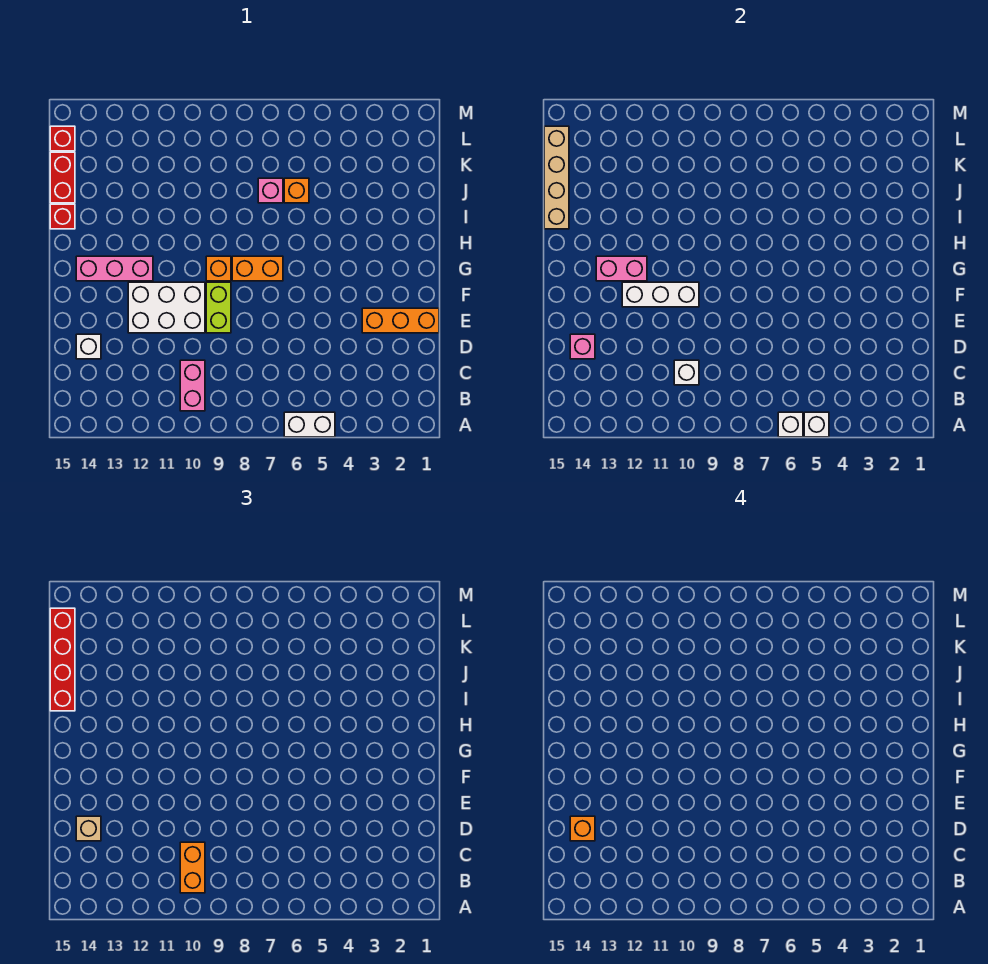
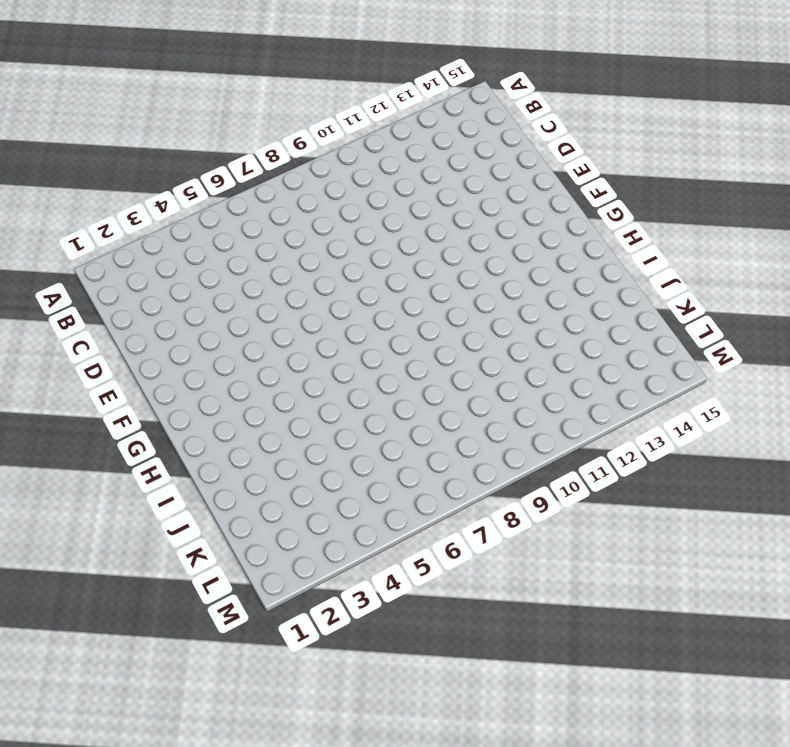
none -> white 1x2 brick [284,412,335,437]
none -> pink 1x2 brick [180,360,205,411]
none -> white 1x1 brick [76,334,101,359]

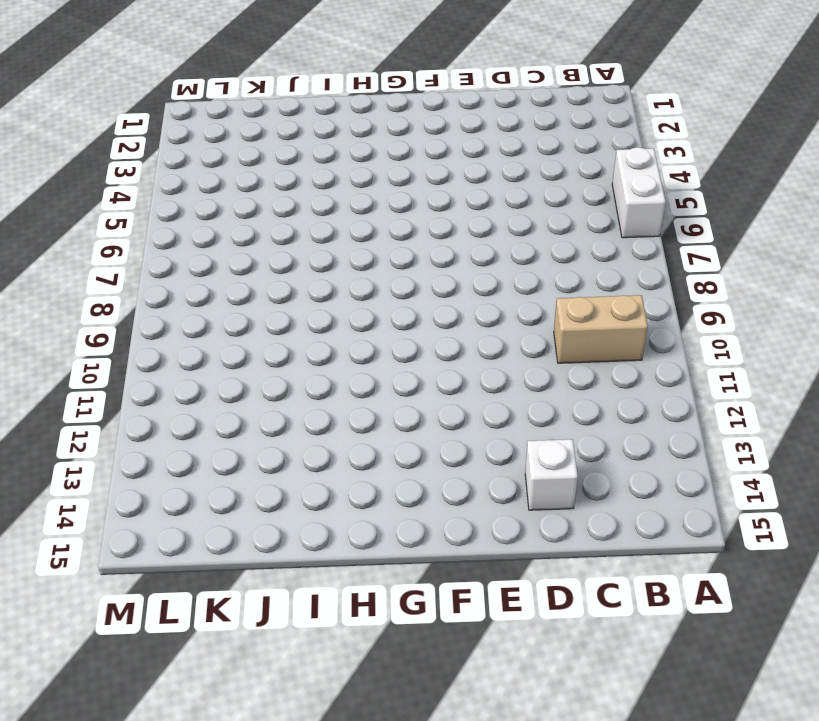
tan 1x2 brick [554,295,648,363] -> pink 1x2 brick [180,360,205,411]
none -> orange 1x3 brick [362,308,439,333]
none -> lime 1x2 brick [206,282,231,333]
none -> white 2x3 brick [128,282,205,333]

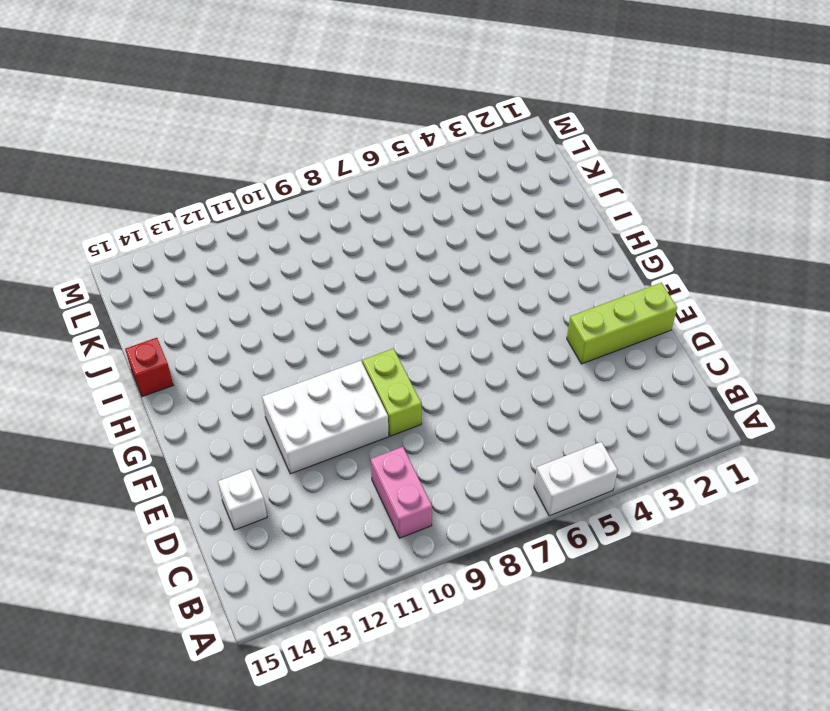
lime 1x3 brick [567,283,677,364] -> orange 1x3 brick [362,308,439,333]
none -> orange 1x2 brick [232,256,283,281]
none -> orange 1x1 brick [206,256,231,281]
none -> pink 1x3 brick [76,256,153,281]

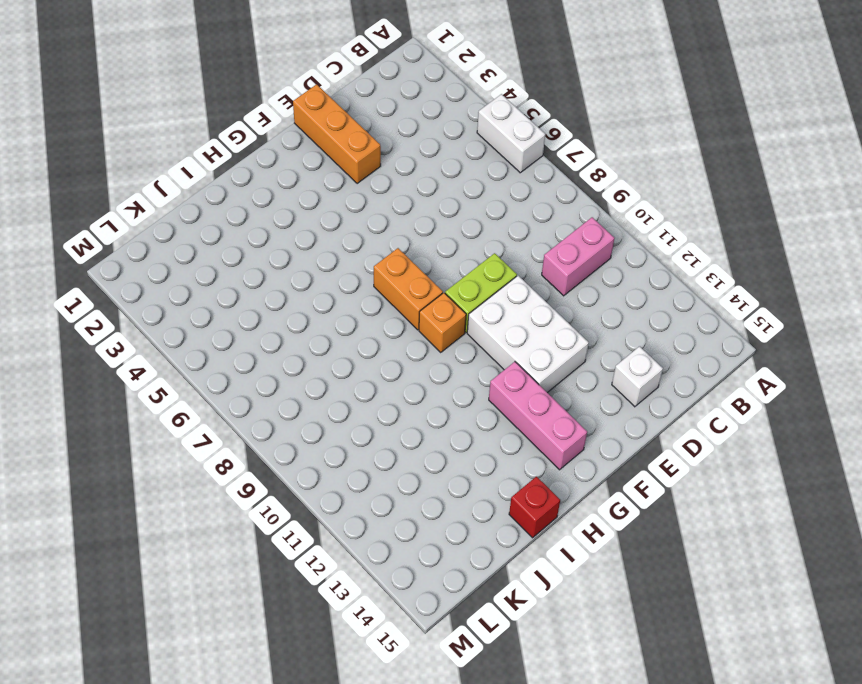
none -> orange 1x1 brick [284,178,309,203]
none -> pink 1x1 brick [258,178,283,203]
none -> red 1x2 brick [50,152,75,203]

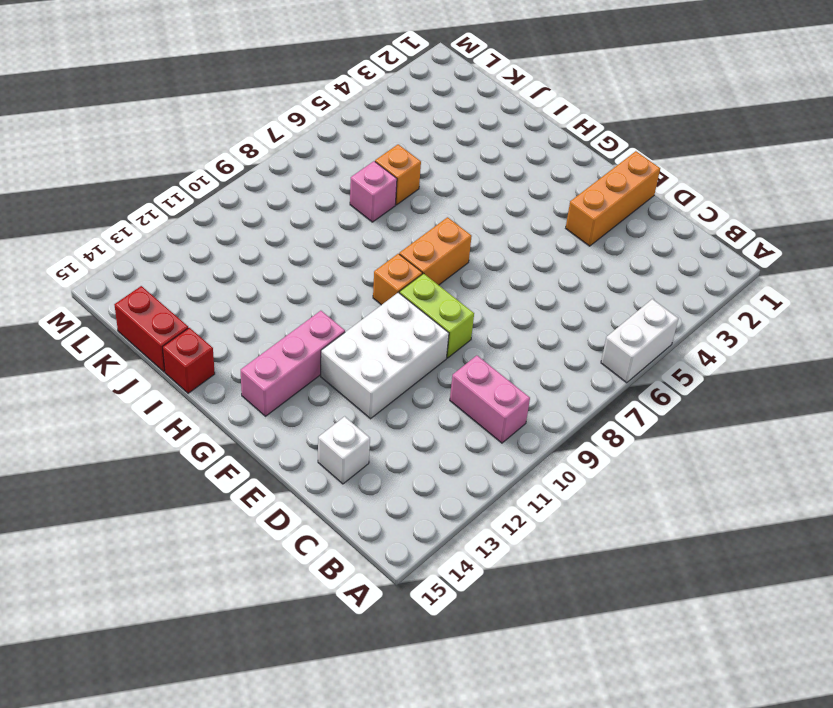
none -> red 1x1 brick [50,126,75,151]
none -> white 1x1 brick [804,412,829,437]
none -> white 1x1 brick [778,412,803,437]

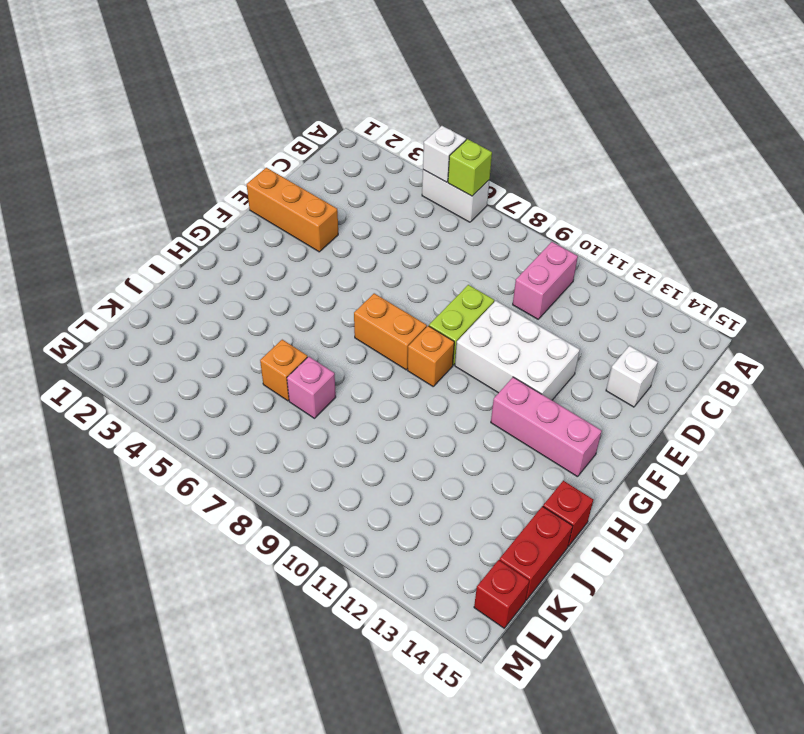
lime 1x1 brick [448,139,492,196] -> white 1x1 brick [778,412,803,437]
none -> white 1x1 brick [674,360,699,385]
none -> pink 1x1 brick [570,334,595,359]
none -> white 1x3 brick [622,282,699,307]

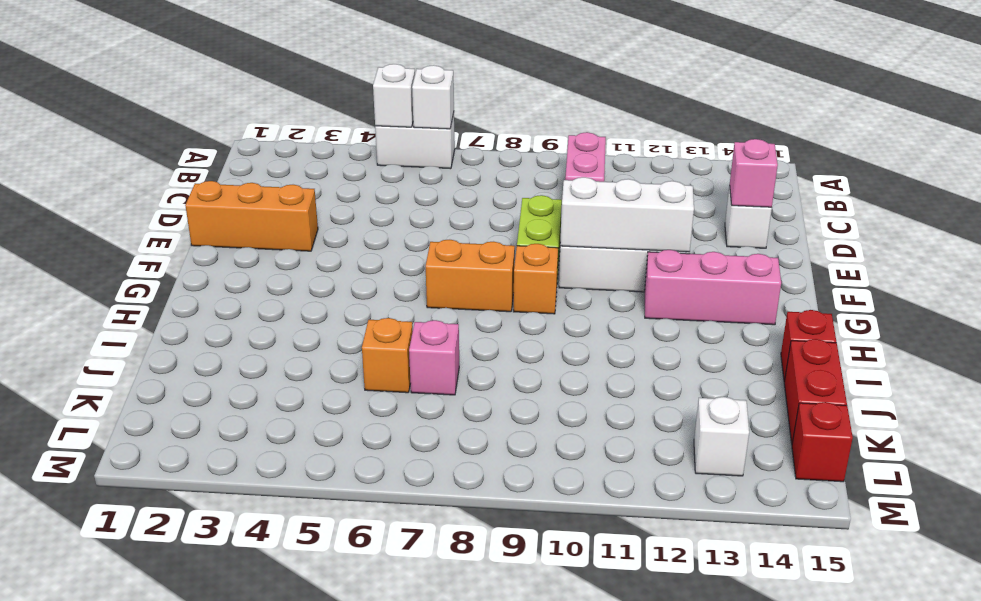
white 1x1 brick [694,397,749,476] -> white 1x1 brick moved to [674,360,699,385]
none -> pink 1x2 brick [596,256,647,281]
none -> tan 1x4 brick [544,126,569,229]
none -> orange 1x2 brick [180,842,205,893]

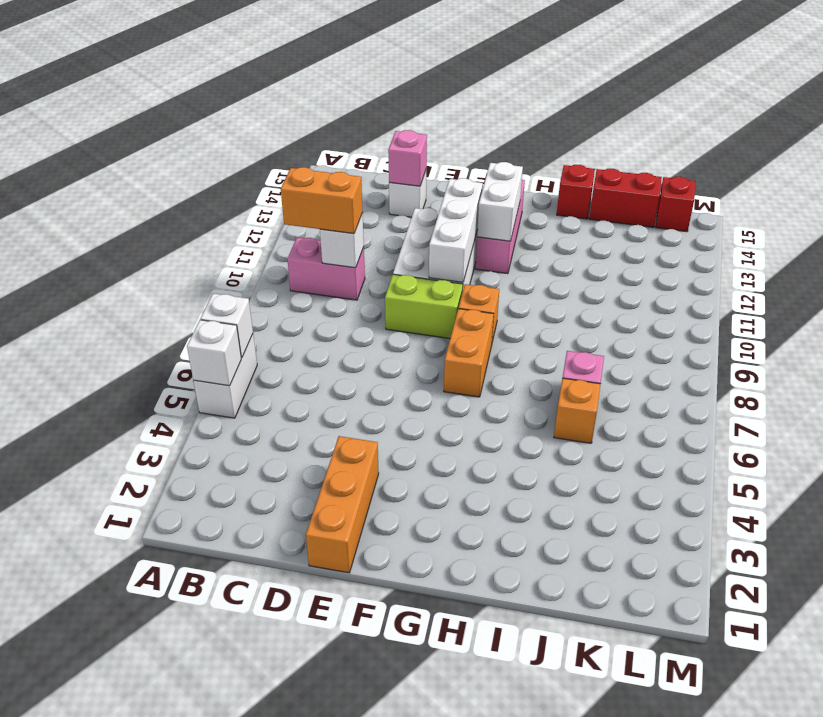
white 1x2 brick [477,162,523,241] -> pink 1x2 brick [596,256,647,281]
none -> tan 1x4 brick [544,126,569,229]
none -> tan 1x1 brick [76,816,101,841]
none -> red 1x4 brick [50,608,75,711]

